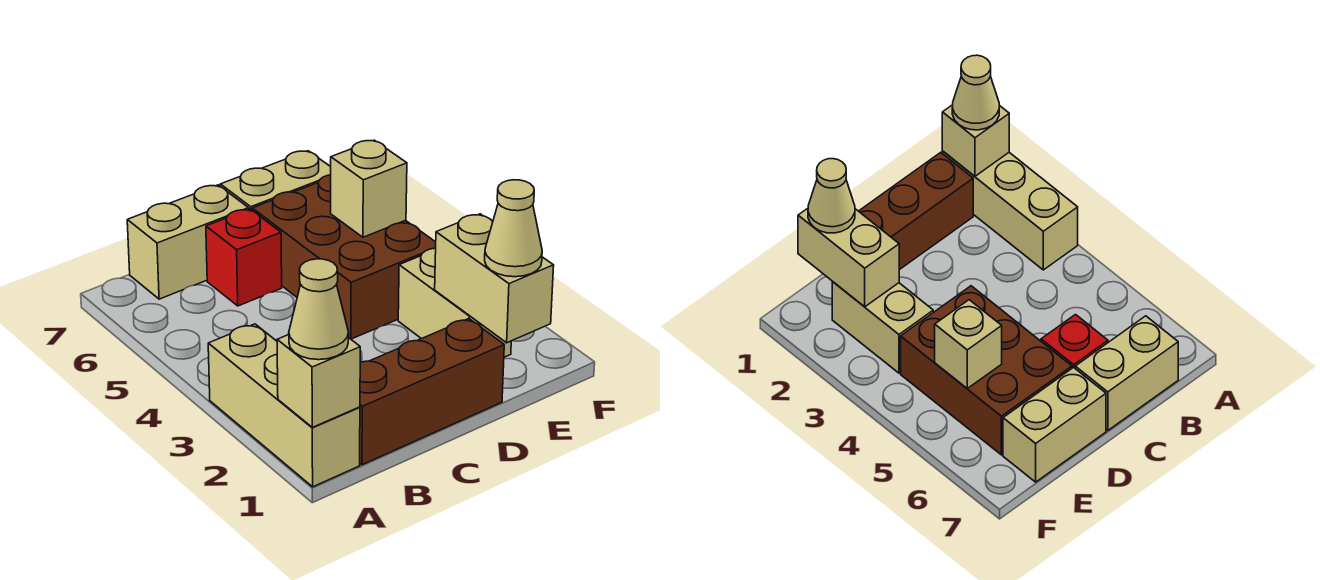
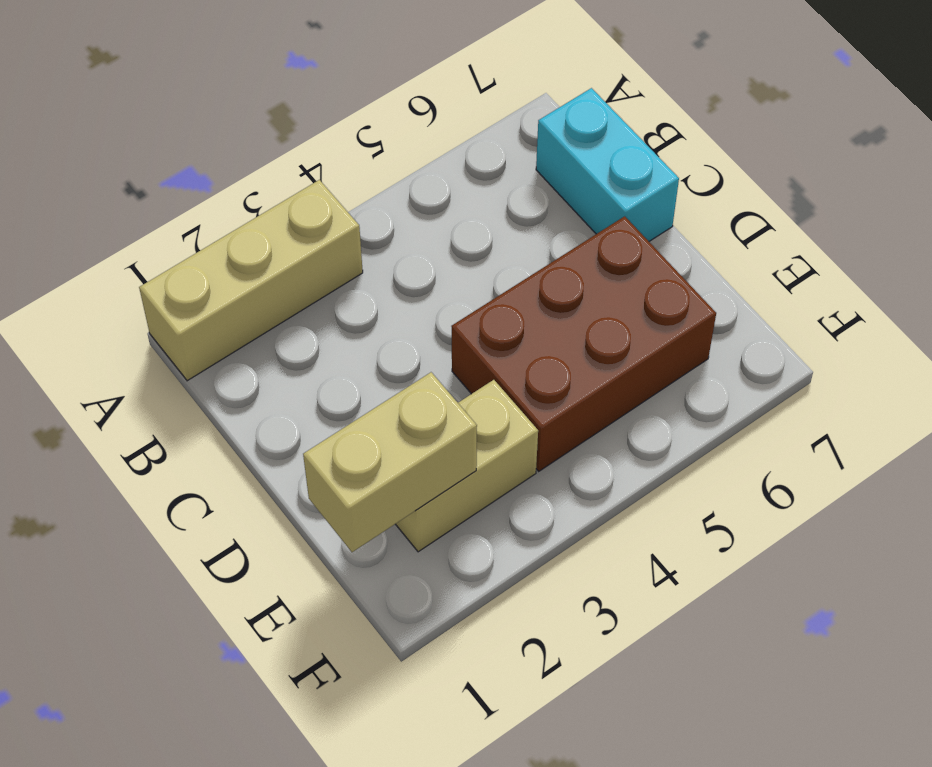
cyan 1x2 brick [536,88,679,241] -> tan 1x2 brick [127,185,249,299]
none -> brown 1x3 brick [360,319,504,465]
none -> red 1x1 brick [206,209,282,306]
none -> tan 1x2 brick [220,151,331,210]

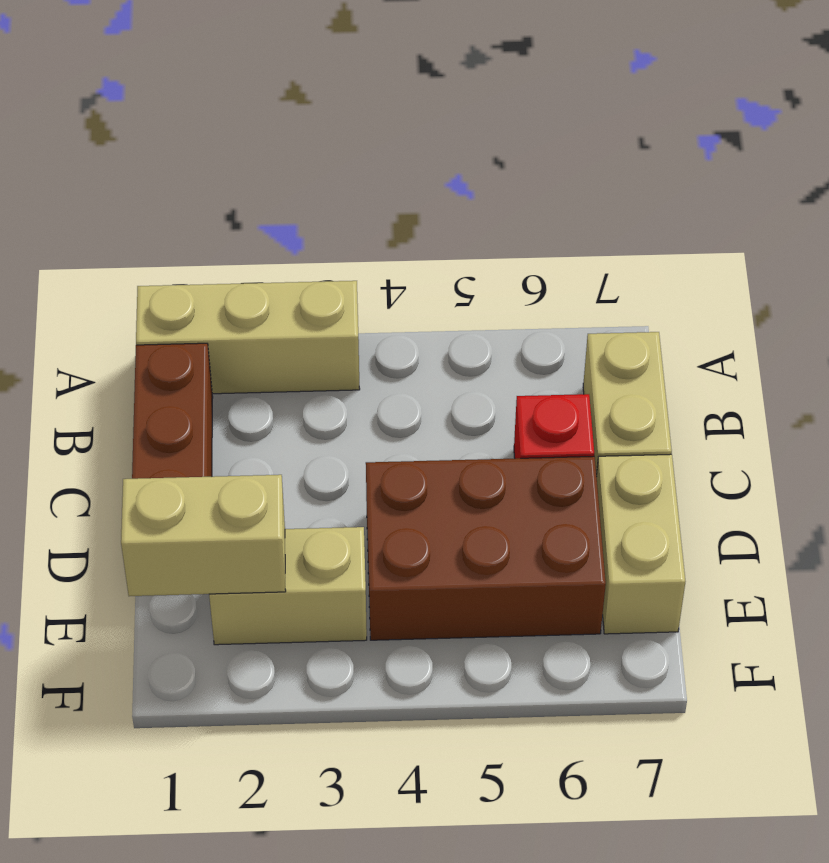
none -> tan 1x1 brick [277,335,360,427]
none -> tan 1x1 brick [331,140,407,237]
none -> tan 1x1 cone [289,259,349,360]

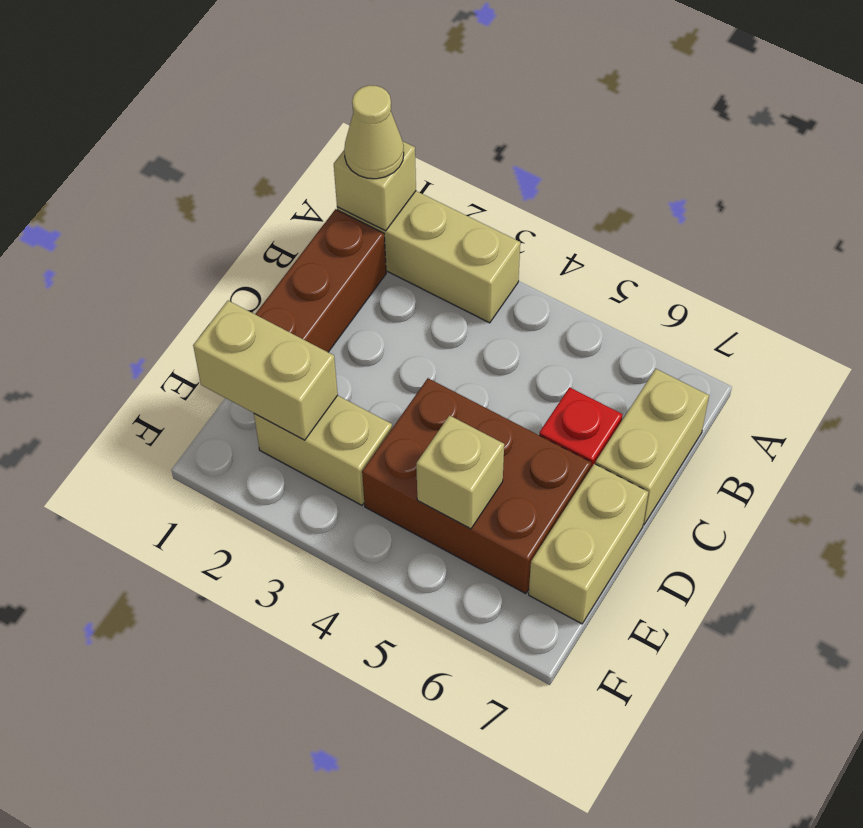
none -> tan 1x1 cone [485,180,542,277]

